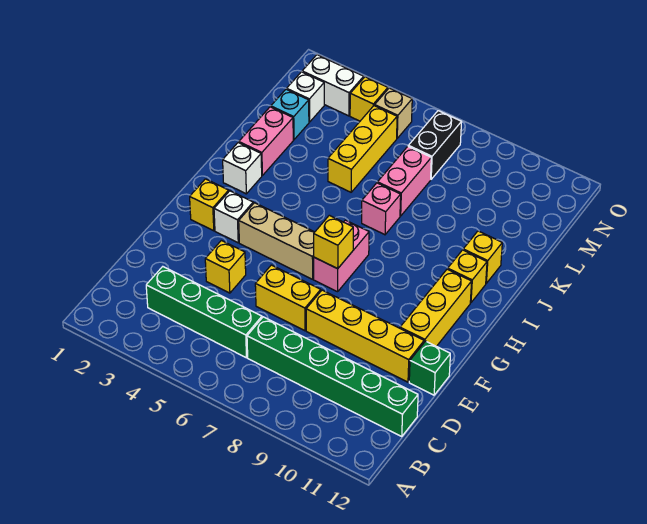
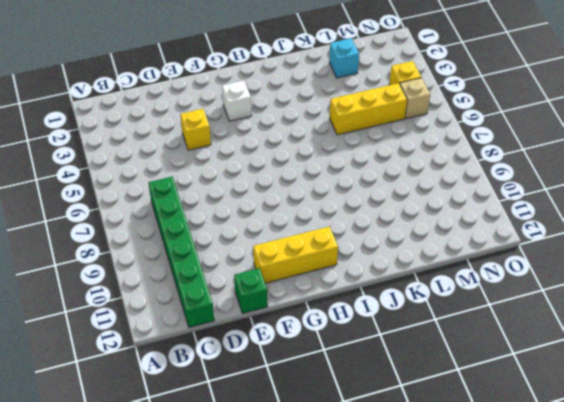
none -> green 1x4 brick [146,267,262,358]
none -> yellow 1x2 brick [255,265,321,331]
none -> yellow 1x4 brick [306,290,424,382]

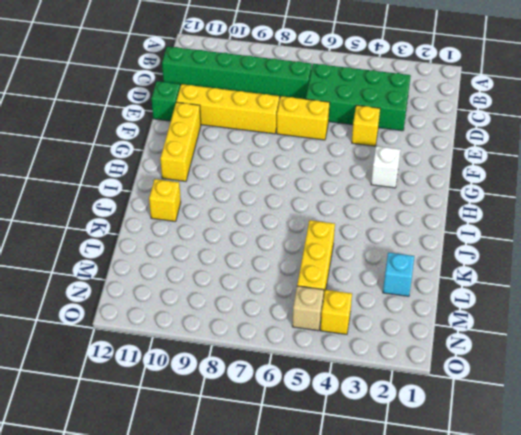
green 2x4 brick [306,64,411,131] -> green 1x4 brick [146,267,262,358]
none -> yellow 1x1 brick [190,179,229,231]
none -> tan 1x3 brick [239,203,314,279]
none -> pink 1x2 brick [314,220,369,292]

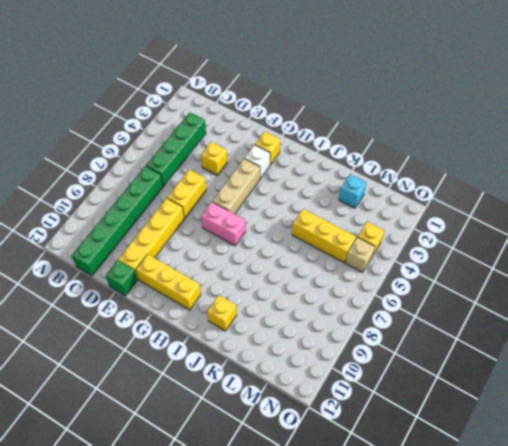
none -> white 1x1 brick [223,143,262,194]
none -> yellow 1x1 brick [448,250,487,303]
none -> pink 1x2 brick [239,107,293,175]

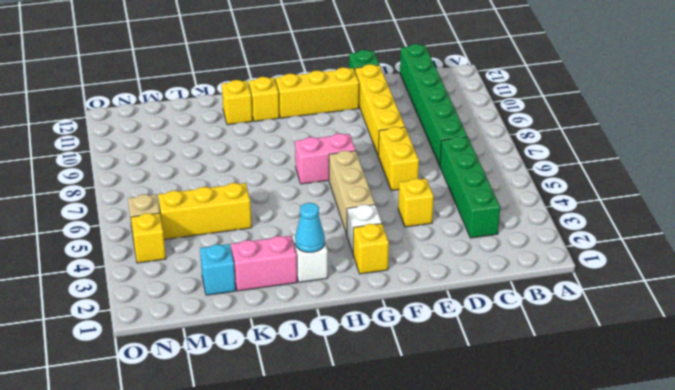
cyan 1x1 cone [295,203,325,252] -> none
none -> pink 1x1 brick [362,183,401,235]
none -> pink 1x2 brick [378,147,431,216]
none -> white 1x1 brick [287,72,324,122]

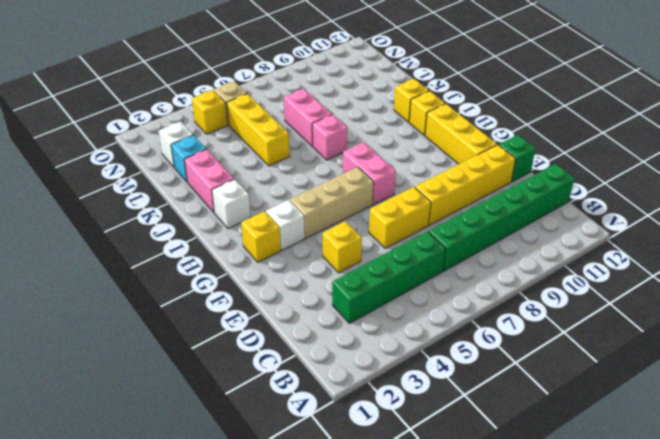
none -> black 1x2 brick [408,111,462,179]
none -> white 1x2 brick [302,55,364,116]
none -> yellow 1x1 brick [314,215,353,269]

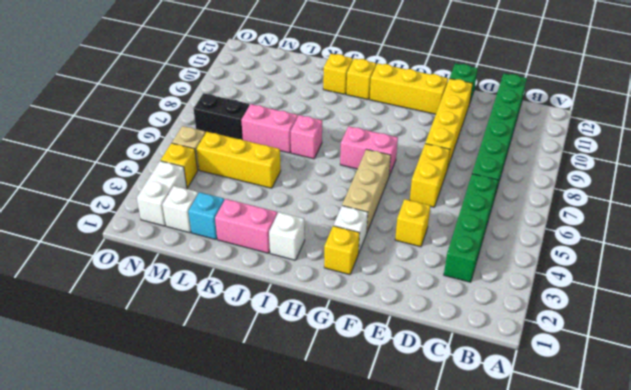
none -> yellow 1x1 brick [314,215,353,269]

